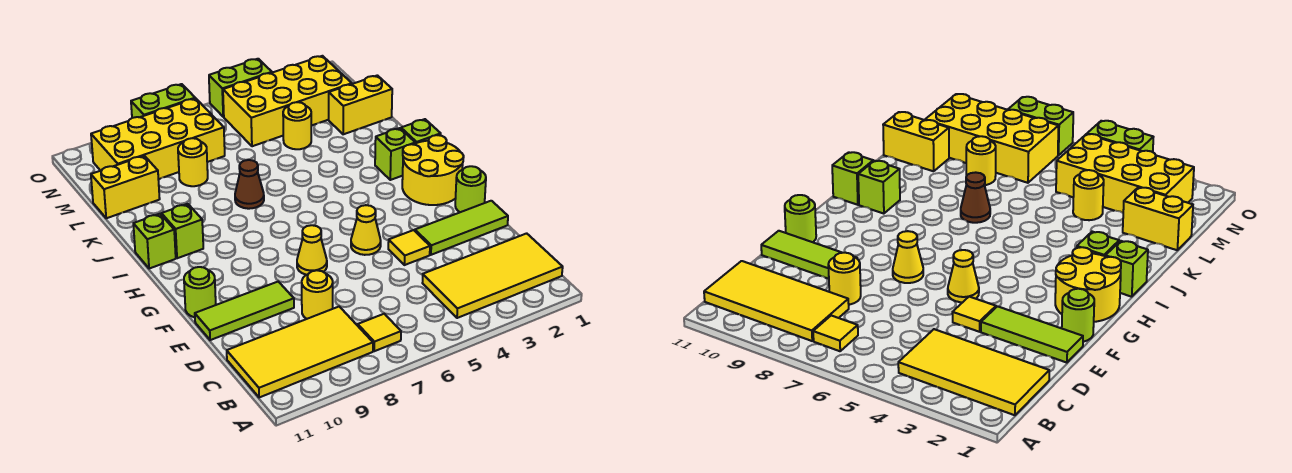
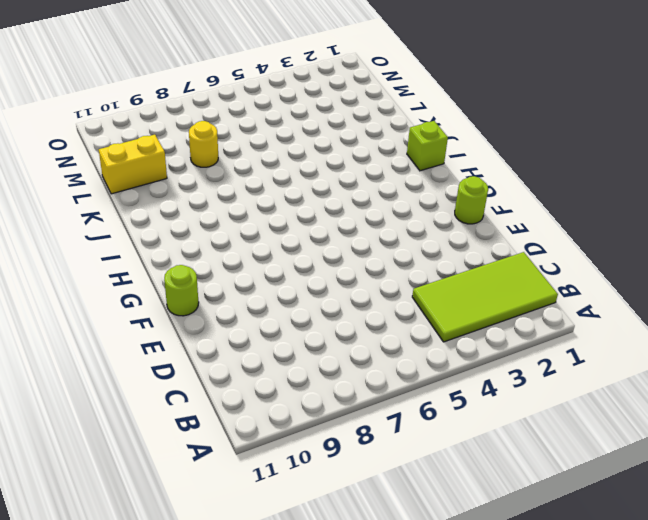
lime 2x4 tile [412,252,558,342] -> yellow 2x4 tile [423,233,563,318]
none -> yellow 1x1 tile [358,314,401,351]
none -> yellow 2x4 tile [227,307,373,398]
none -> yellow 1x1 round brick [302,270,333,319]

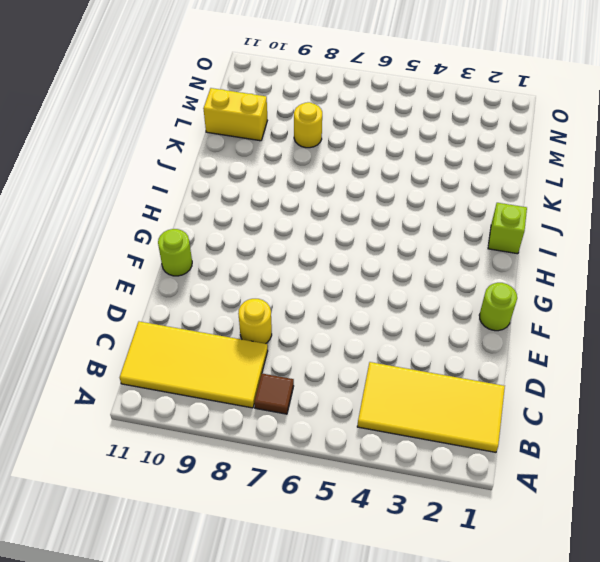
brown 1x1 tile [254,374,294,414] -> yellow 1x1 tile [358,314,401,351]
none -> lime 1x3 tile [415,201,508,255]
none -> yellow 1x1 tile [388,230,430,265]
none -> lime 1x3 tile [195,282,294,340]

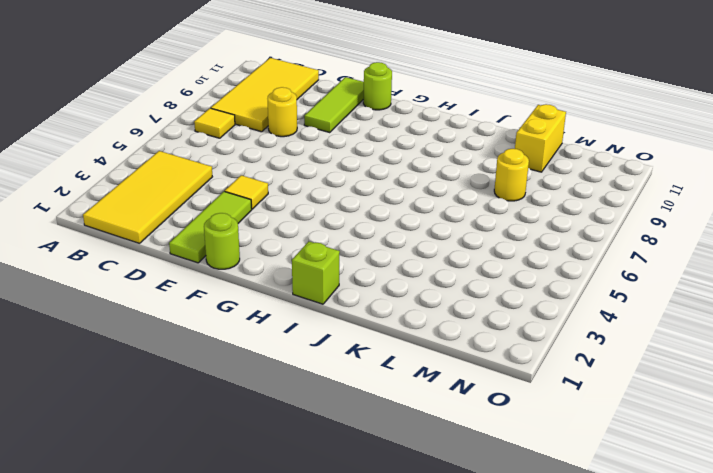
none -> yellow 1x1 cone [351,205,381,255]
none -> yellow 1x1 cone [297,225,327,275]
none -> yellow 2x2 round brick [402,135,464,205]

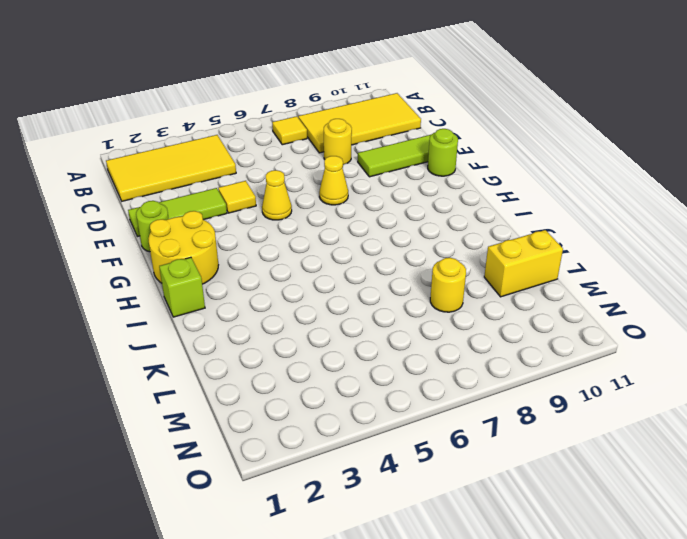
none -> lime 1x1 brick [375,128,415,180]
none -> lime 1x1 brick [161,204,203,258]
none -> lime 1x1 brick [133,214,176,269]

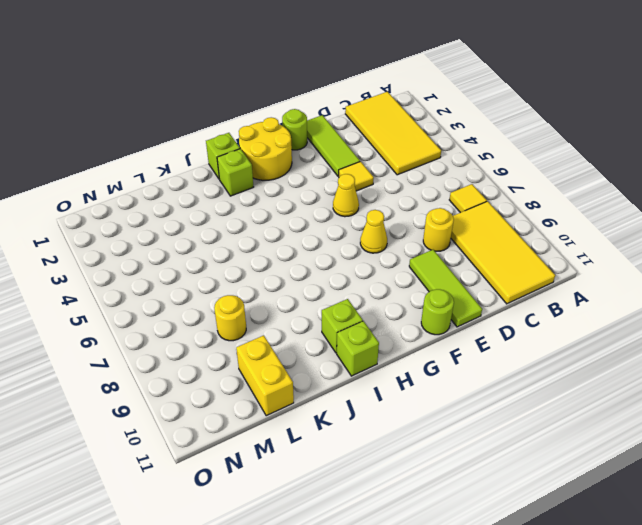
none -> brown 1x1 cone [235,160,264,209]
none -> yellow 1x2 brick [329,75,392,134]
none -> yellow 1x1 round brick [283,102,311,149]

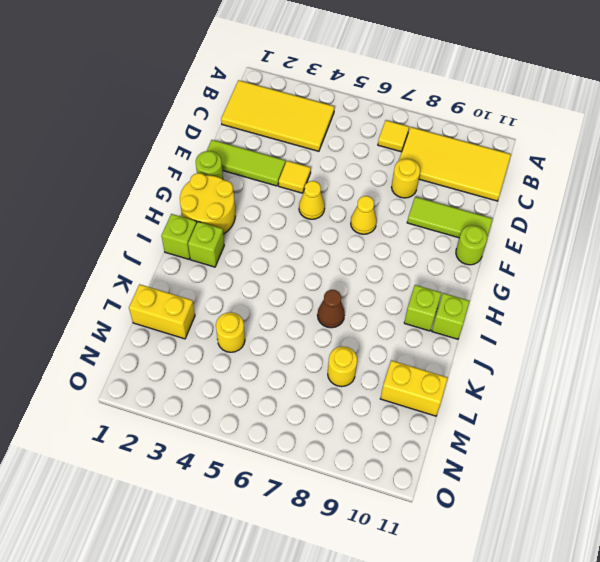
none -> yellow 2x4 brick [223,56,352,146]
none -> yellow 2x4 brick [91,98,225,179]
none -> lime 1x2 brick [209,59,272,117]

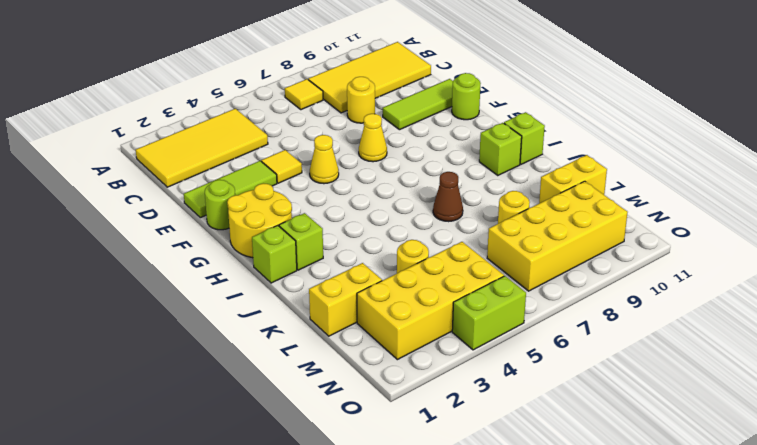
none -> lime 1x2 brick [131,84,195,118]

